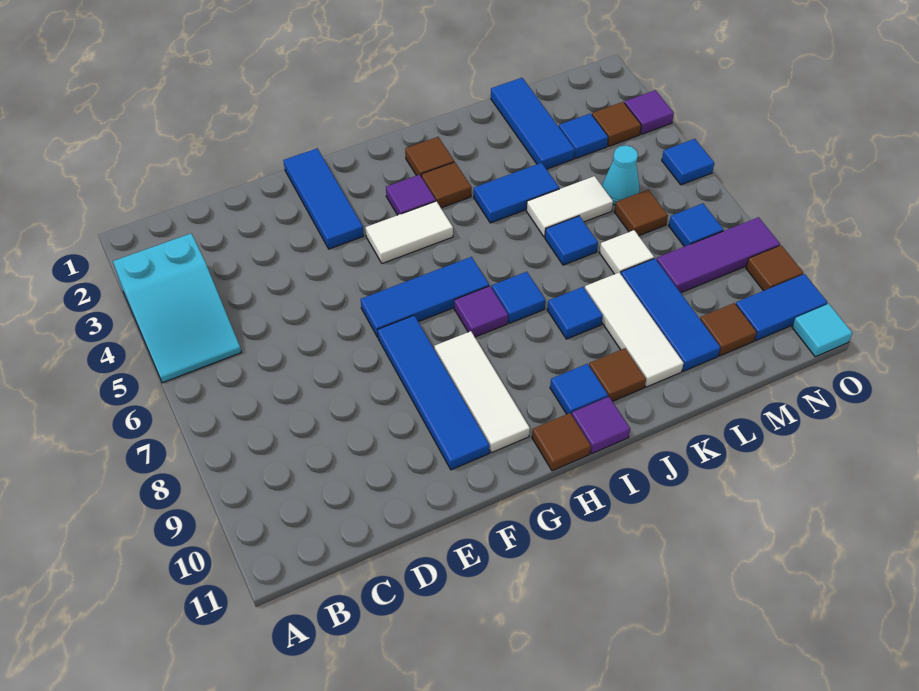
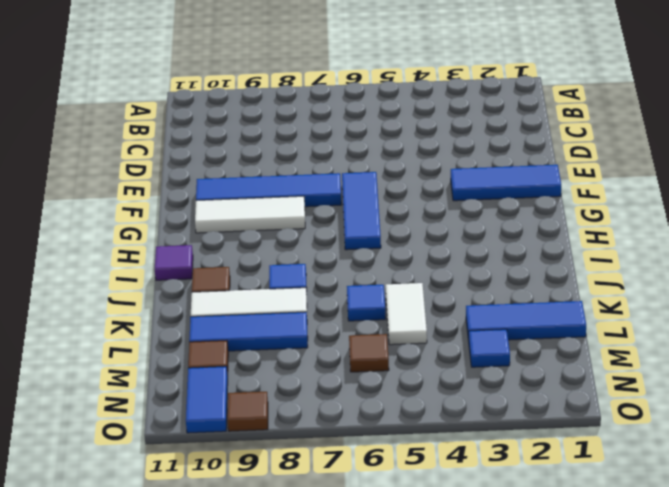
none -> cyan 2x3 slope [113,234,241,383]
none -> white 1x2 tile [365,201,453,264]
none -> purple 1x1 tile [386,175,436,215]
none -> purple 1x1 tile [454,286,508,337]

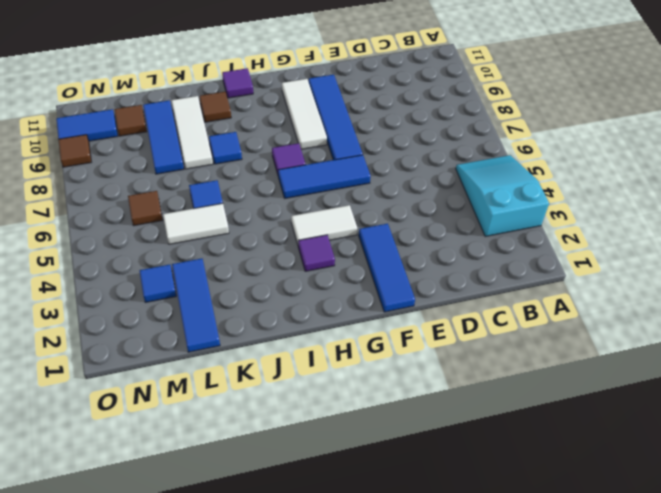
none -> brown 1x1 tile [532,413,591,471]
none -> brown 1x1 tile [405,137,454,177]
none -> brown 1x1 tile [421,162,471,208]
none -> blue 1x1 tile [492,272,545,323]

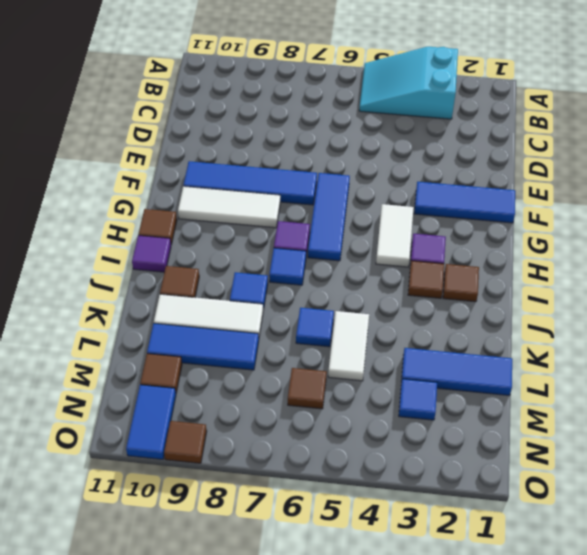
none -> blue 1x1 tile [550,364,608,415]
none -> blue 1x2 tile [474,163,559,223]
none -> white 1x1 tile [599,230,654,274]
none -> cyan 1x1 cone [602,145,640,205]

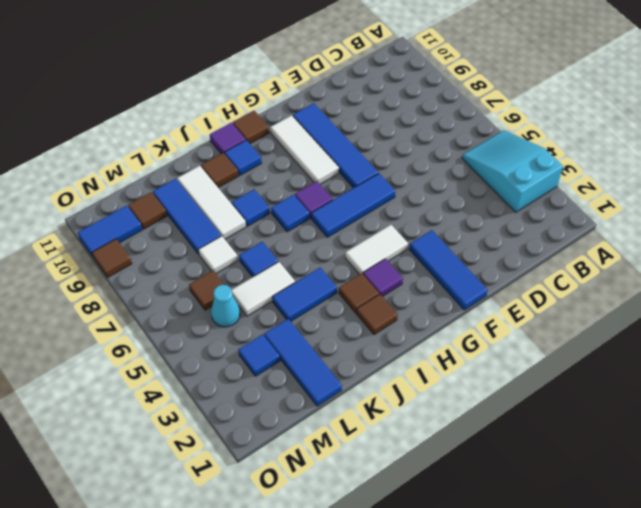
none -> purple 1x3 tile [656,217,780,293]
none -> brown 1x1 tile [592,102,641,146]
none -> blue 1x1 tile [669,203,724,247]
none -> purple 1x1 tile [625,90,674,134]

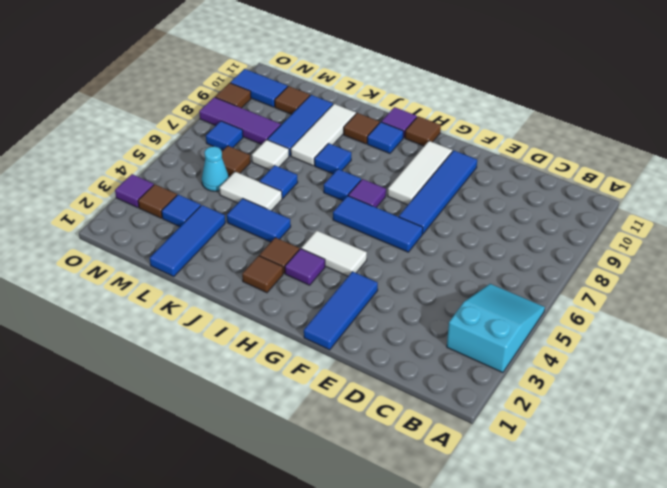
none -> blue 1x1 tile [662,139,714,185]
none -> cyan 1x1 tile [792,304,852,357]

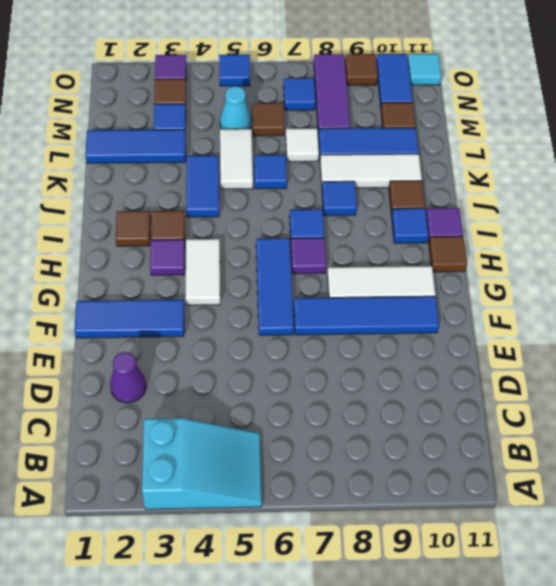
purple 1x1 cone [110,352,146,403] -> none

